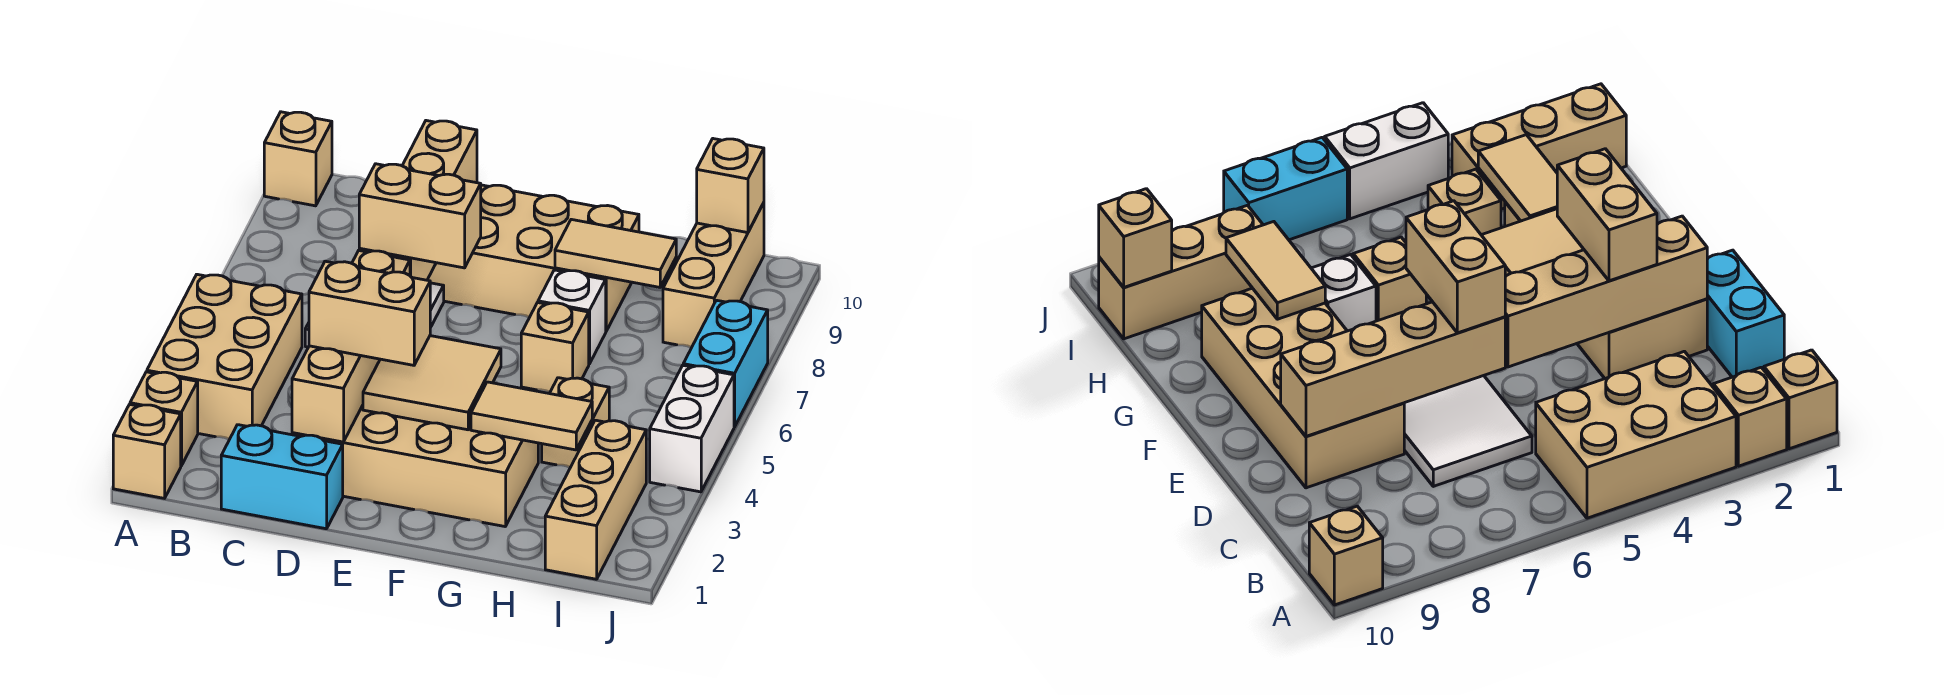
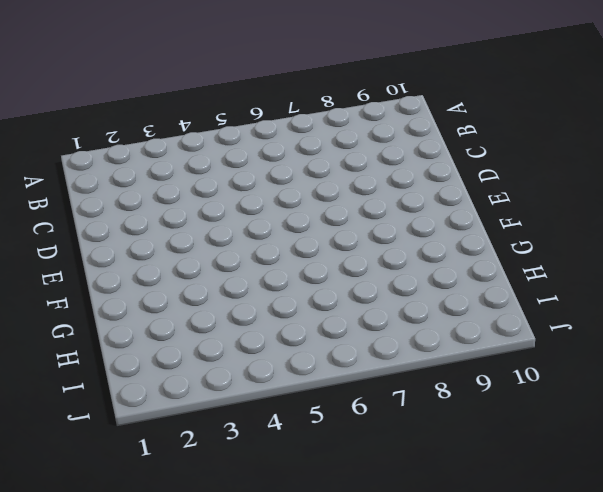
none -> tan 1x1 brick [113,404,181,498]
none -> tan 1x1 brick [130,372,198,466]
none -> tan 2x3 brick [147,274,302,439]

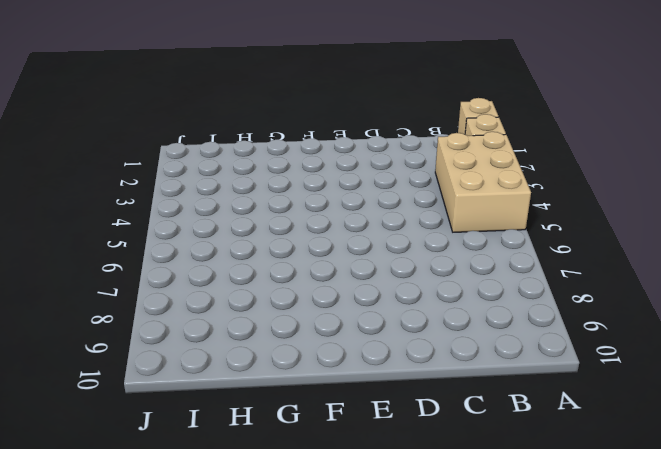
none -> tan 1x1 brick [264,112,332,206]
none -> cyan 1x2 brick [221,425,343,529]
none -> white 2x2 tile [1404,376,1532,486]

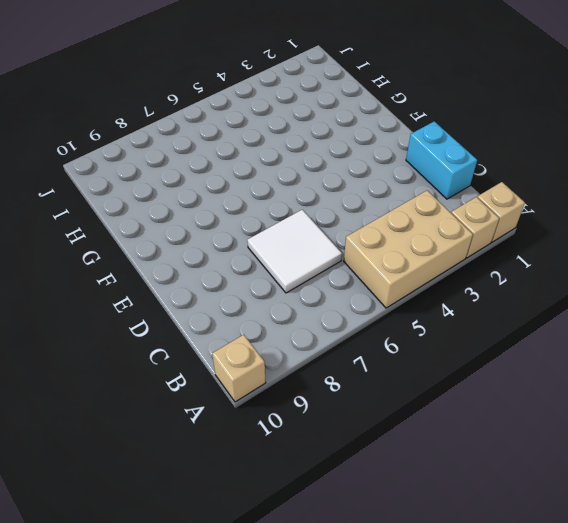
none -> tan 2x4 brick [292,405,538,527]
none -> tan 2x4 brick [428,185,639,331]
none -> tan 1x1 brick [521,303,589,392]

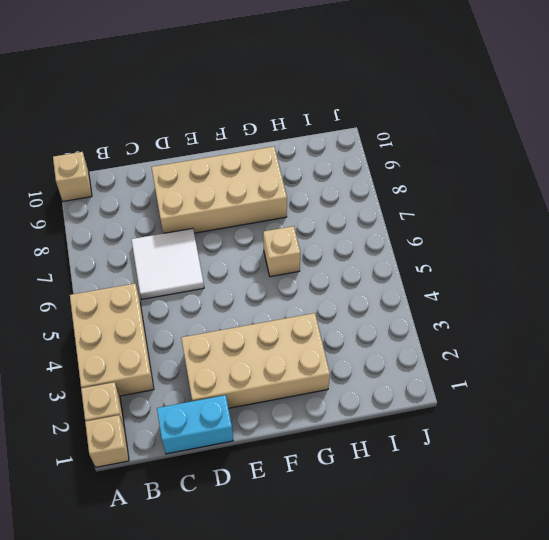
none -> white 1x1 brick [538,270,606,364]
none -> tan 1x1 brick [542,378,609,467]
none -> tan 1x3 brick [545,420,646,579]

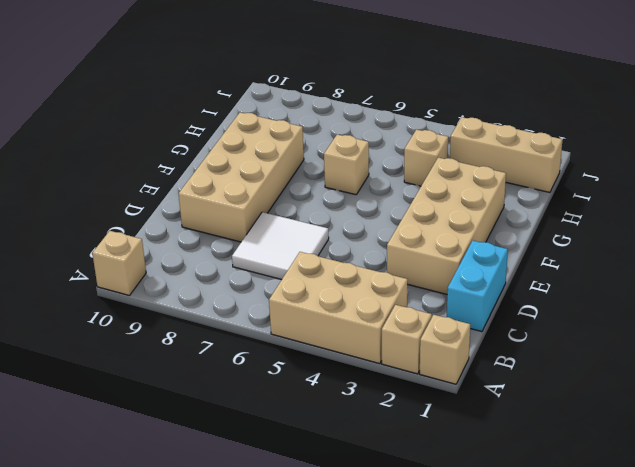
none -> white 1x1 brick [538,270,606,364]
none -> tan 1x3 brick [663,203,764,348]
none -> white 1x2 brick [650,365,734,492]

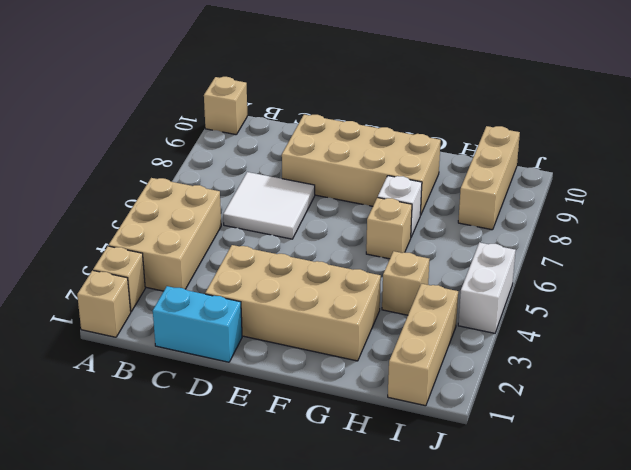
none -> cyan 1x2 brick [683,300,768,427]
none -> tan 1x4 brick [292,251,410,442]
none -> tan 1x4 brick [359,121,477,280]

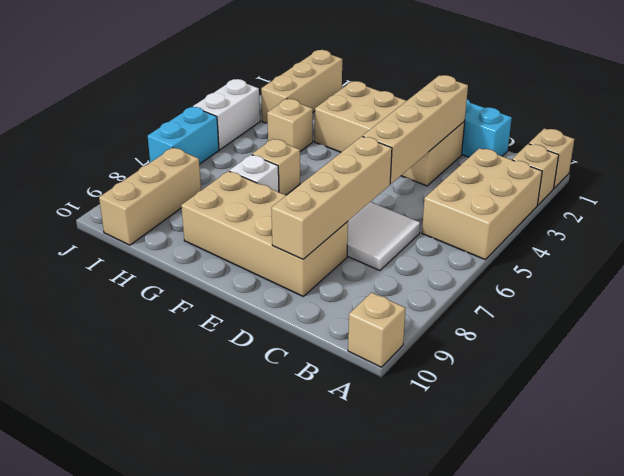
none -> tan 2x2 tile [363,336,501,430]
none -> tan 1x2 tile [471,382,592,450]
none -> tan 1x2 tile [555,219,676,287]

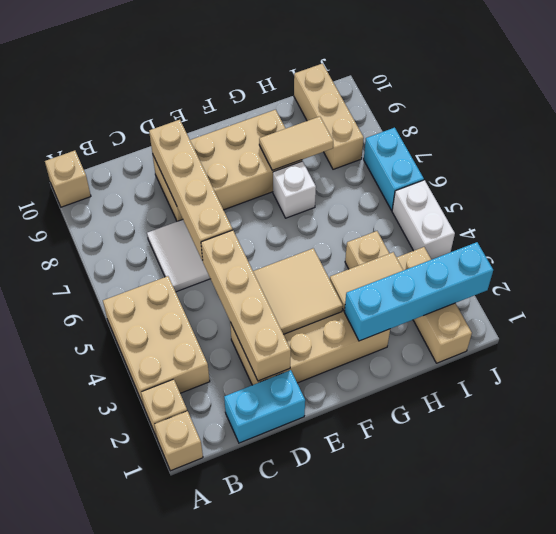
cyan 1x4 brick [344,242,493,341] -> none
none -> tan 1x1 brick [521,303,589,392]
none -> tan 1x1 brick [697,139,764,233]
none -> tan 1x2 brick [309,261,430,365]

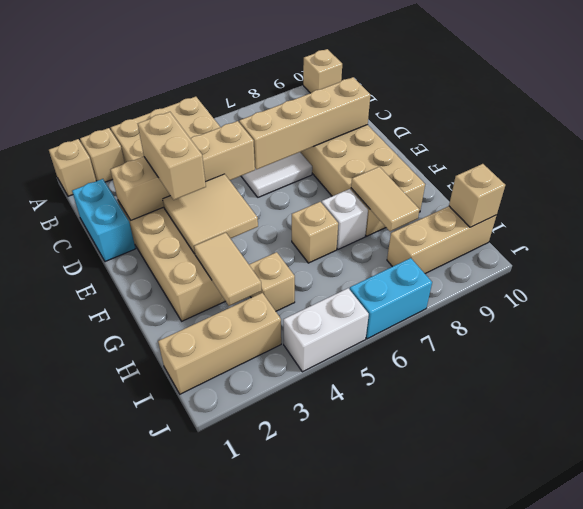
none -> tan 1x2 brick [359,164,481,268]

